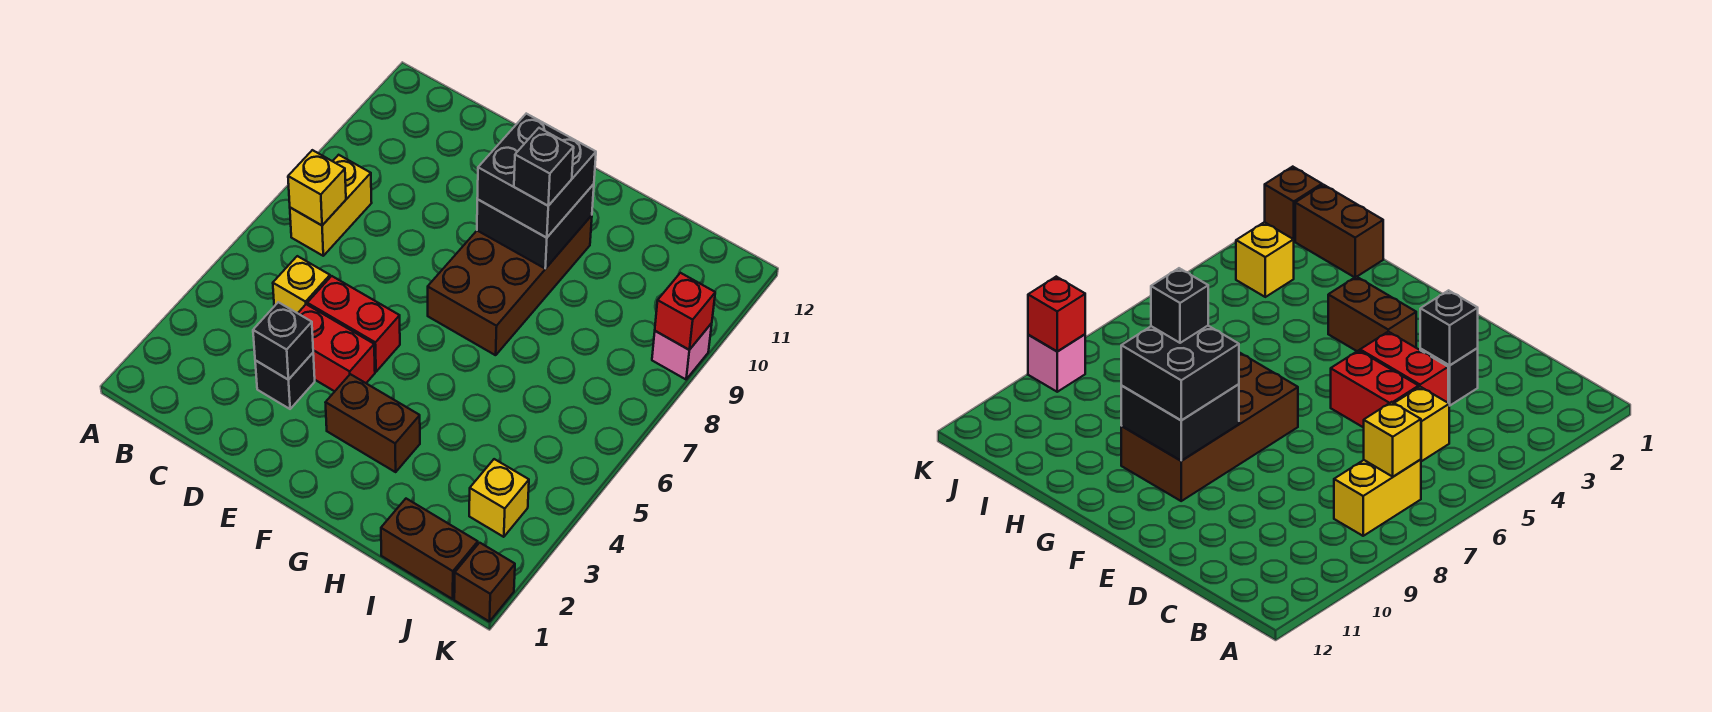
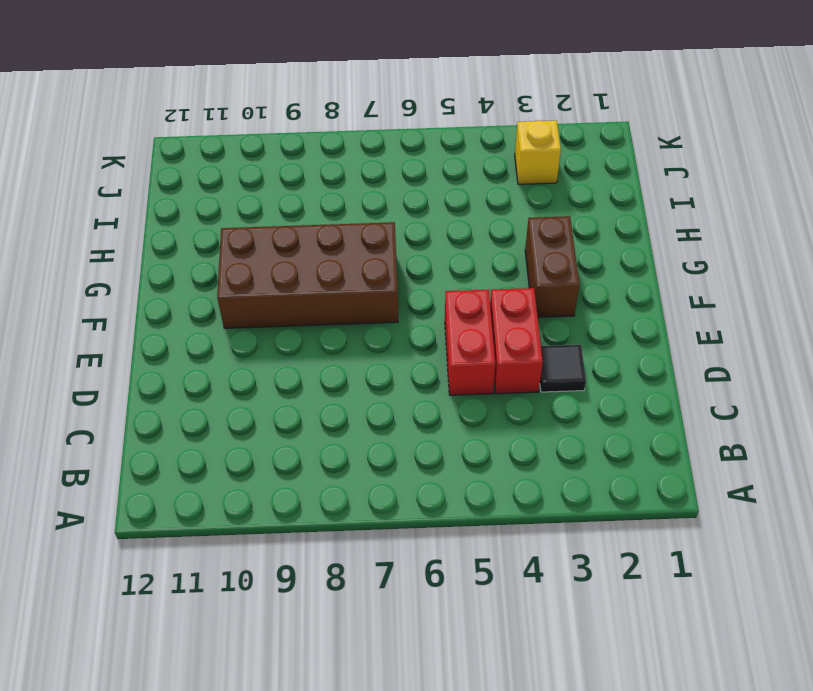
black 1x1 tile [540,345,586,392] -> black 1x1 brick [255,353,315,409]
none -> yellow 1x2 brick [290,155,372,256]
none -> yellow 1x1 brick [273,256,330,313]
none -> brown 1x2 brick [381,499,478,599]

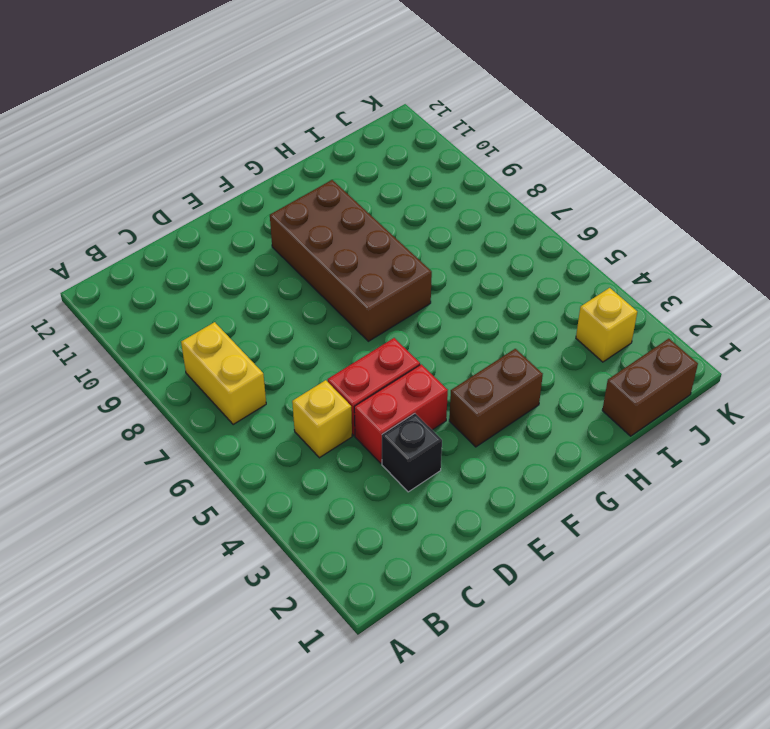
none -> brown 1x1 brick [454,543,515,622]
none -> pink 1x1 brick [652,323,712,379]
none -> yellow 1x1 brick [288,150,346,225]

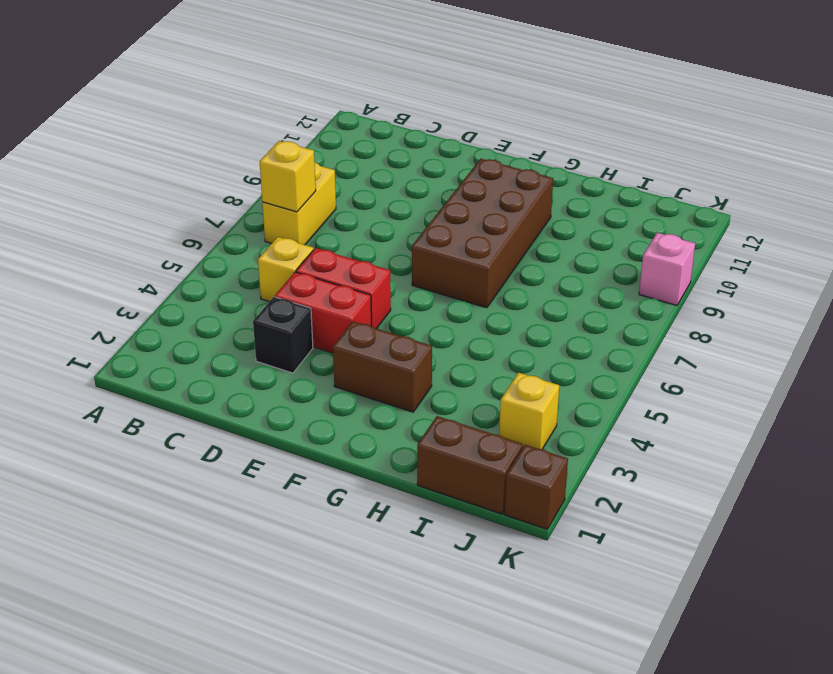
none -> black 1x1 brick [253,302,313,380]
none -> black 2x2 brick [477,184,594,269]
none -> red 1x1 brick [655,273,715,350]

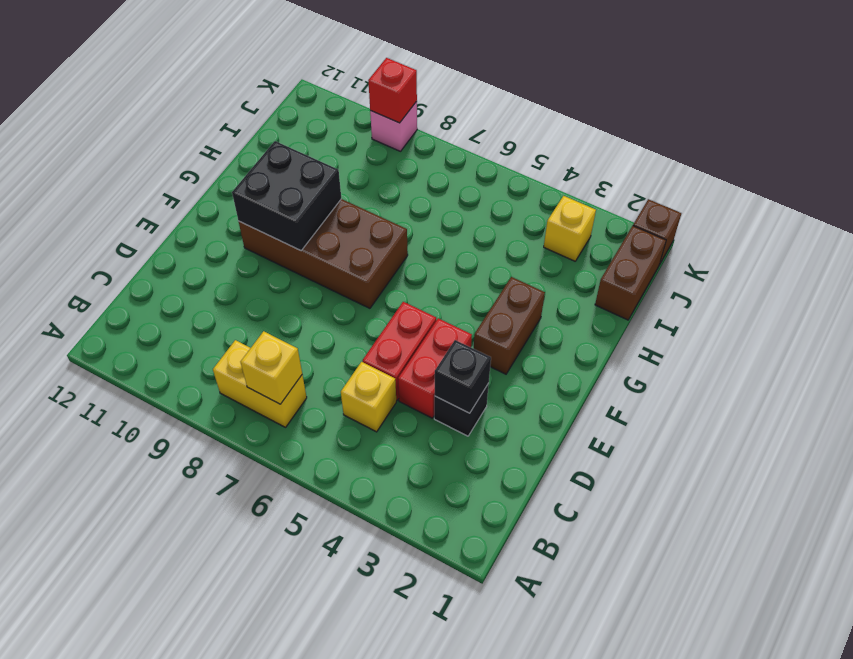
none -> black 2x2 brick [477,114,596,238]
none -> black 1x1 brick [514,128,574,206]

